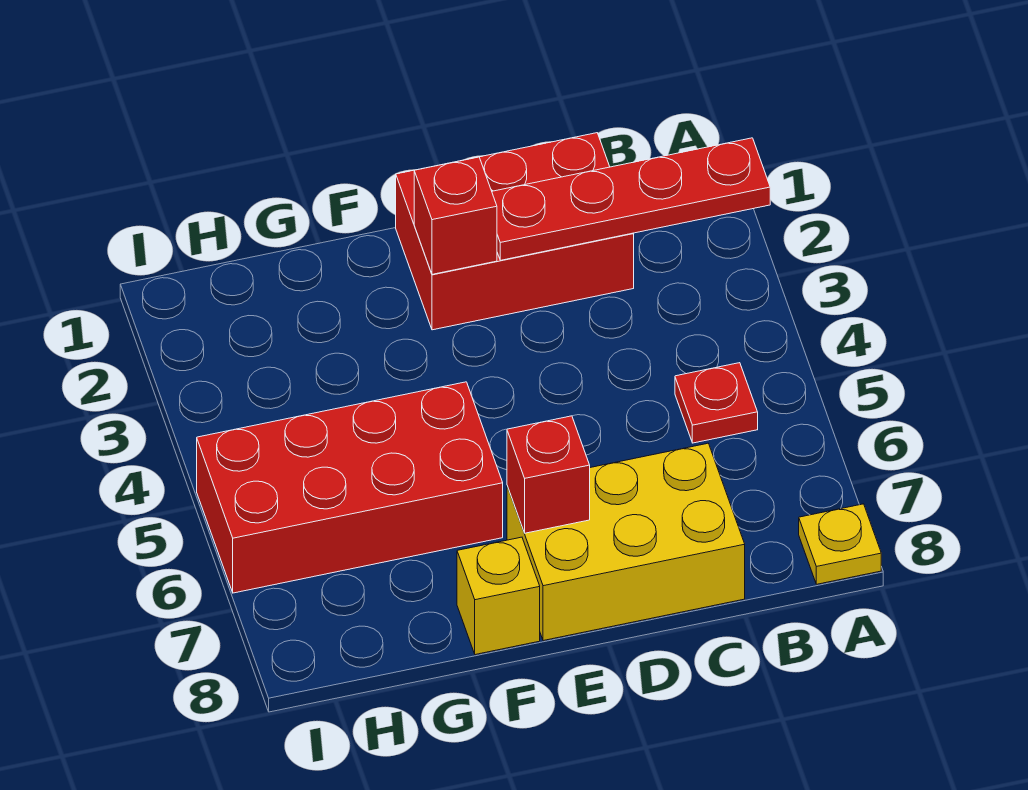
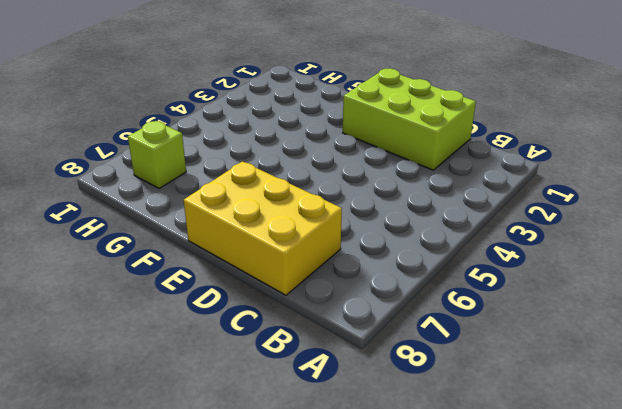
lime 2x3 brick [343,68,476,170] -> red 2x3 brick [396,133,634,330]
lime 1x1 brick [128,121,186,188] -> none
none -> yellow 1x1 plate [799,504,881,584]
none -> red 1x1 plate [675,363,758,443]

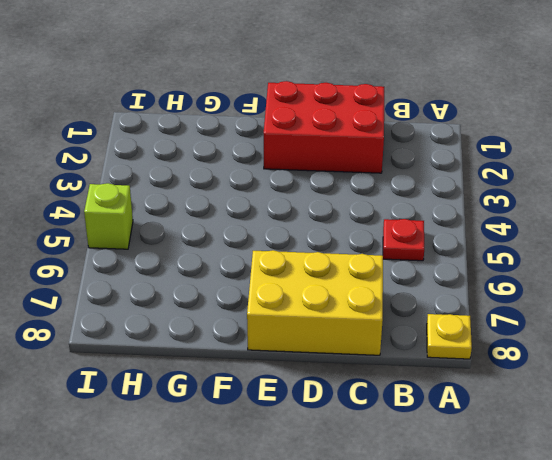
lime 1x1 brick [84,183,133,249] -> red 2x4 brick [197,382,503,593]
none -> yellow 1x1 brick [457,537,540,655]
none -> red 1x4 plate [492,138,770,260]

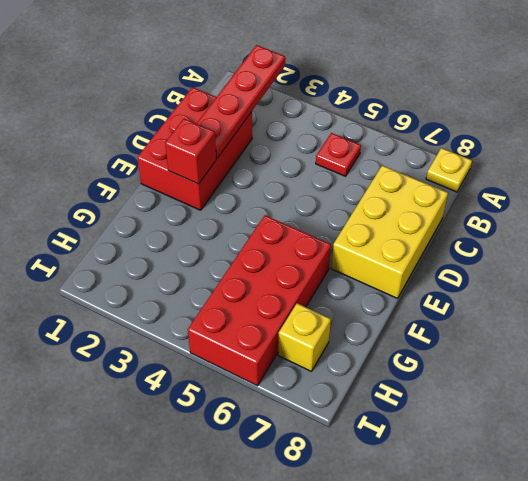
yellow 1x1 brick [278,303,331,371] -> yellow 1x1 brick moved to [457,537,540,655]
none -> red 1x1 brick [507,416,590,533]

